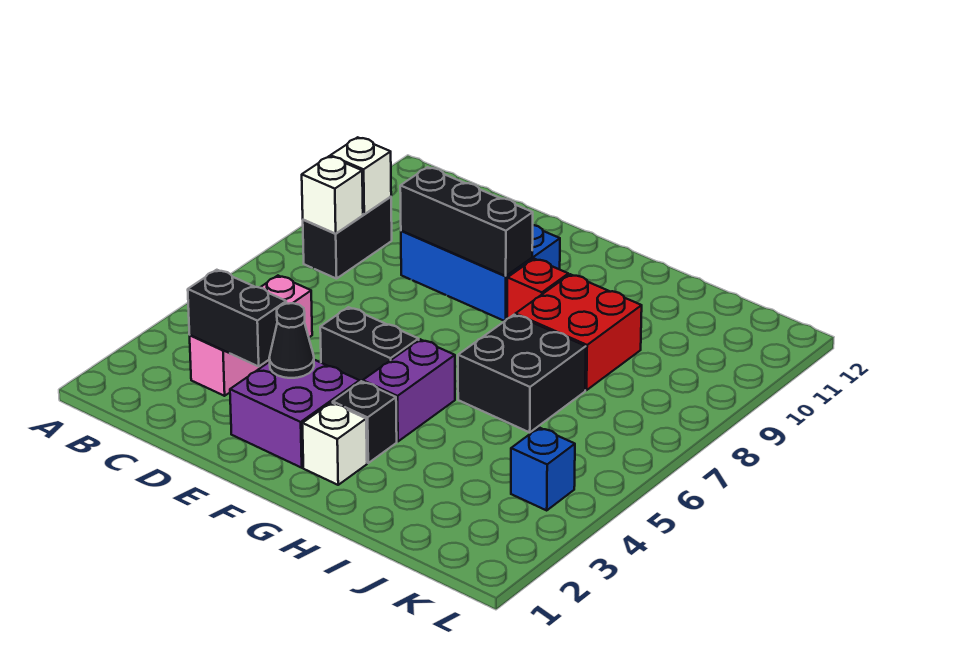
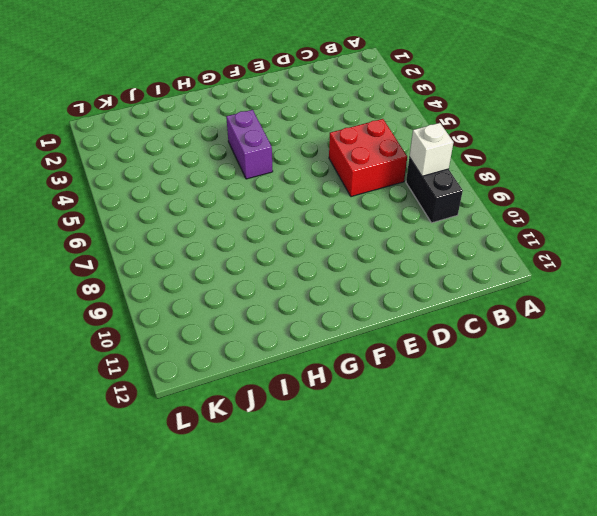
red 2x2 brick [329,119,407,197] -> red 2x2 brick moved to [515,274,642,390]
none -> pink 1x3 brick [190,276,312,396]
none -> blue 2x3 brick [401,225,560,321]
none -> purple 2x2 brick [230,360,360,468]

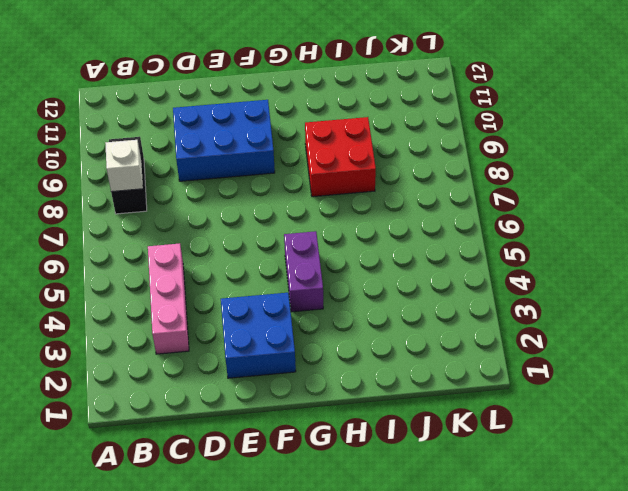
blue 2x2 brick [221,293,296,378] -> purple 2x2 brick [230,360,360,468]
none -> black 1x2 brick [320,307,419,382]
none -> white 1x1 brick [302,403,367,485]
none -> black 1x1 brick [333,381,397,463]

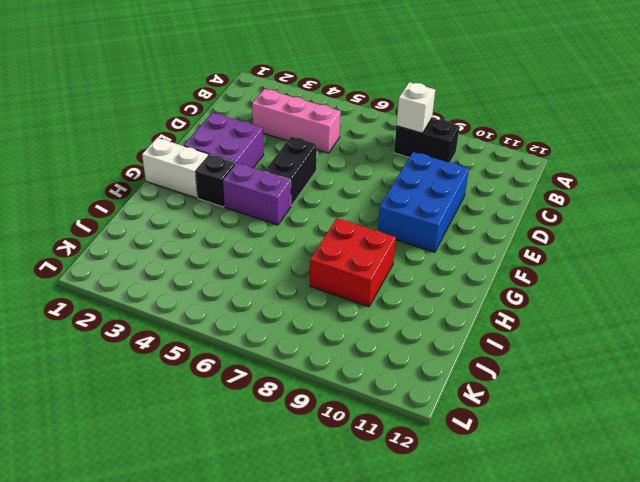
white 1x2 brick [142,138,209,198] -> white 1x1 brick [302,403,367,485]
none -> red 1x1 brick [507,259,568,319]
none -> black 2x2 brick [458,315,586,432]
none -> blue 1x1 brick [511,428,575,510]

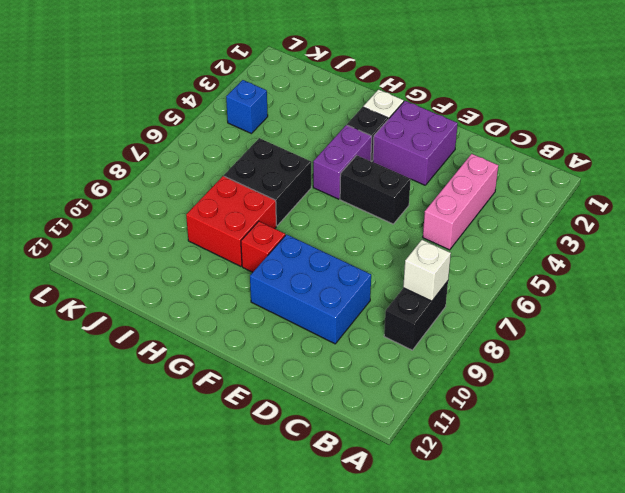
none -> white 1x1 brick [331,137,391,214]
none -> black 1x2 brick [188,270,286,366]
none -> black 1x3 brick [400,167,533,276]

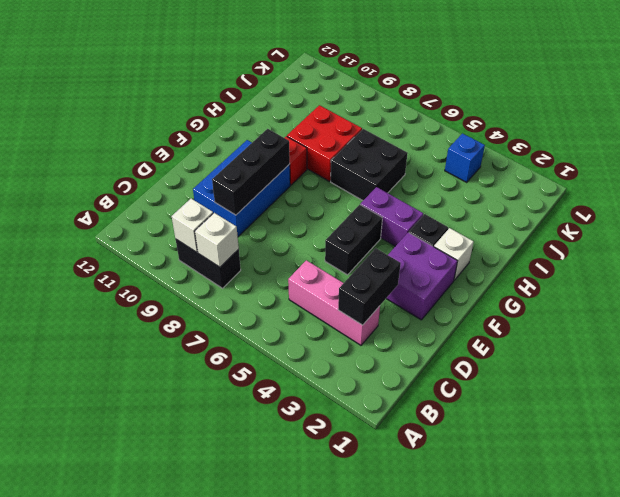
none -> black 1x1 cone [269,303,314,378]

